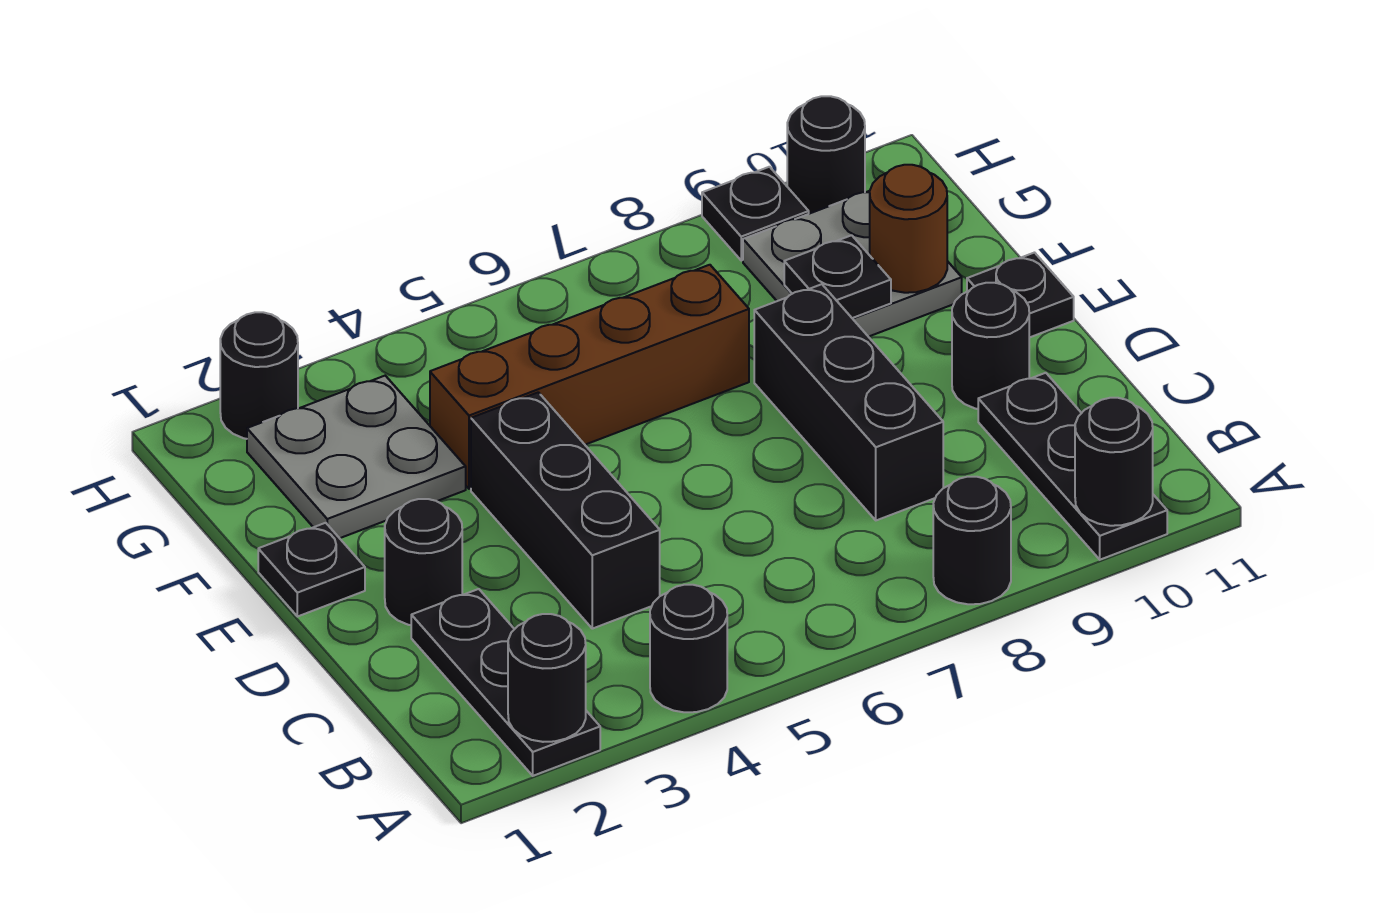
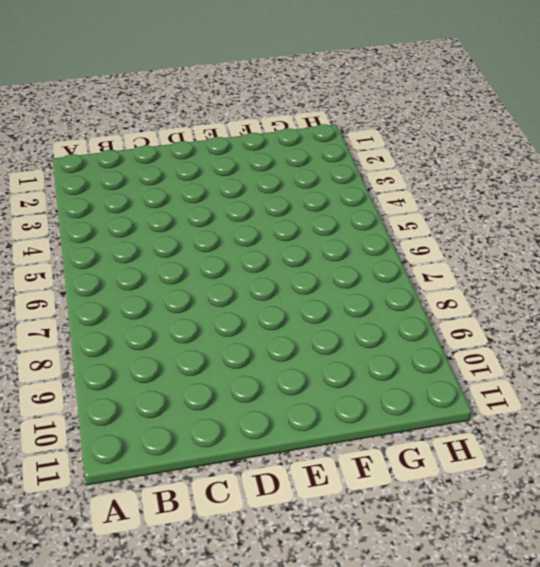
none -> black 1x3 plate [411,589,600,776]
none -> black 1x1 round brick [650,585,727,712]
none -> black 1x1 round brick [933,477,1011,604]

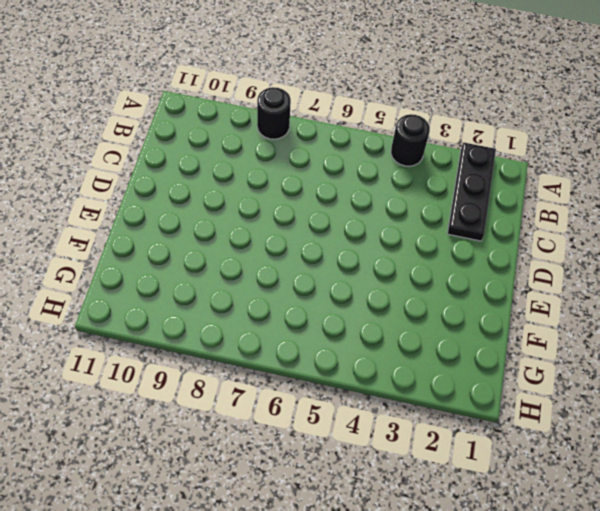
none -> black 1x3 plate [978,373,1167,560]
none -> black 1x3 brick [471,392,660,629]
none -> black 1x3 brick [754,284,943,520]

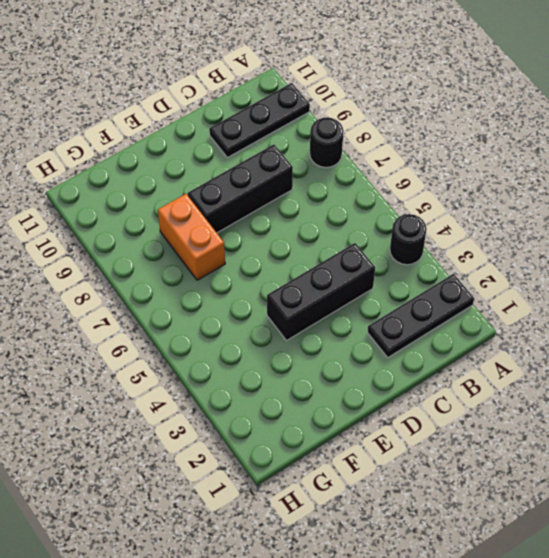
orange 1x2 brick [158,194,225,280] -> brown 1x4 brick [430,265,749,489]
none -> black 1x1 round brick [385,499,462,625]
none -> black 1x1 round brick [952,283,1029,409]
none -> black 1x1 plate [258,523,365,617]

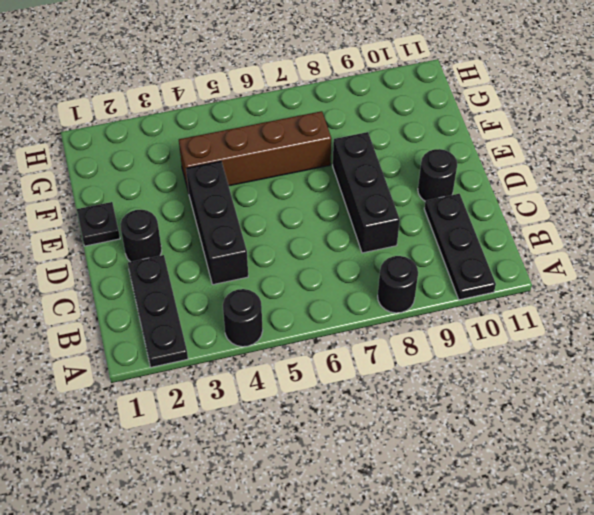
none -> black 1x1 plate [967,253,1074,338]
none -> grey 2x2 plate [247,376,466,538]
none -> grey 2x2 plate [743,191,962,337]

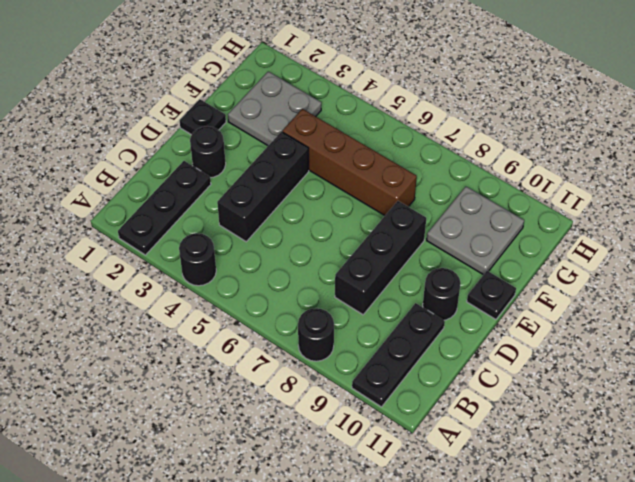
none -> black 1x1 round brick [220,312,298,439]
none -> black 1x1 plate [702,167,809,260]
none -> black 1x1 round brick [787,96,865,214]

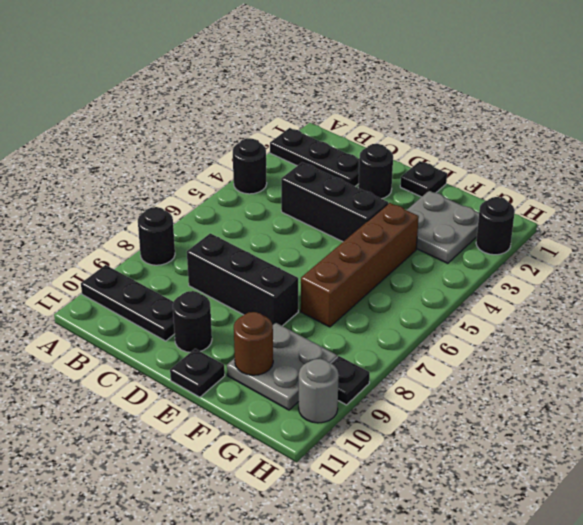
grey 1x1 round brick [299,359,339,423] -> black 1x1 round brick [787,96,865,214]
none -> black 1x1 round brick [508,614,586,742]
none -> black 1x1 round brick [1075,398,1153,526]
none -> black 1x1 plate [784,235,891,318]

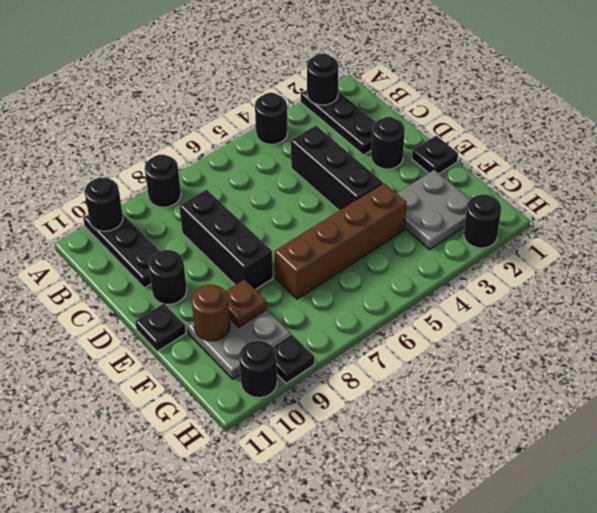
brown 1x1 plate [226,280,267,327] -> black 1x1 plate [784,235,891,318]

